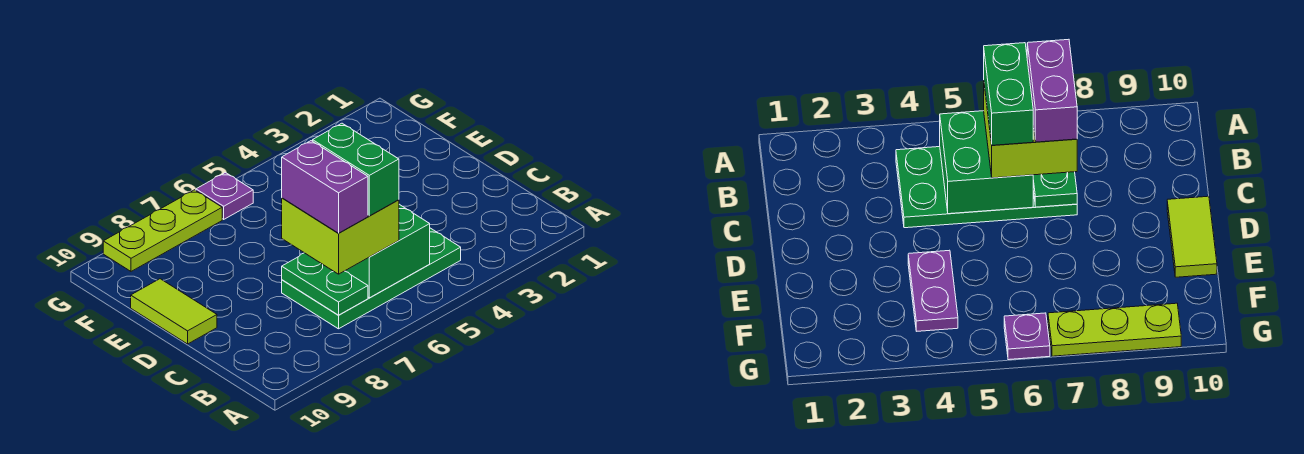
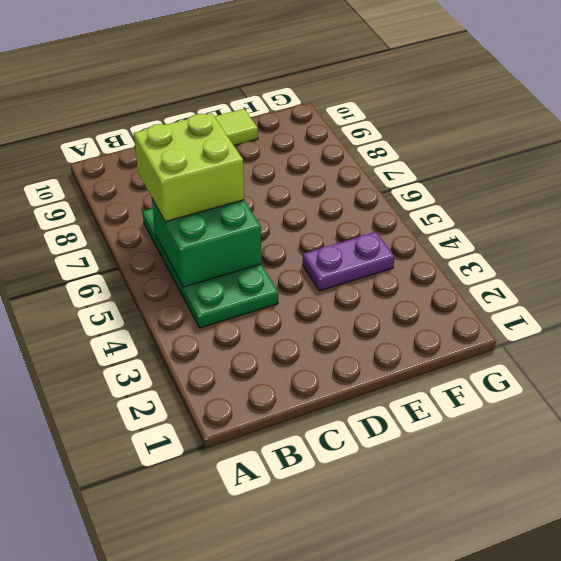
none -> purple 1x1 plate [196,173,253,219]
none -> lime 1x3 plate [103,190,222,271]

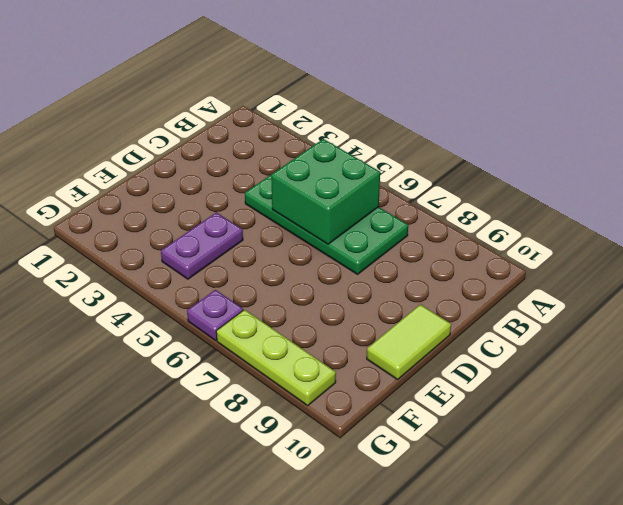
none -> green 1x2 plate [282,253,368,315]
none -> lime 2x2 brick [282,198,399,274]

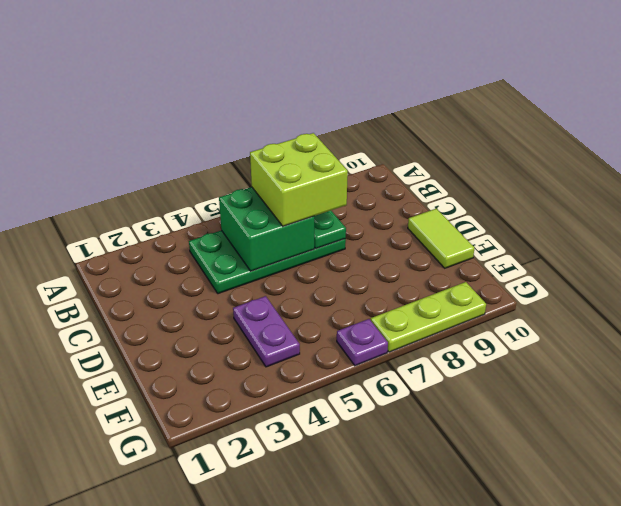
none -> green 1x2 brick [313,123,399,216]
none -> purple 1x2 brick [282,141,368,233]

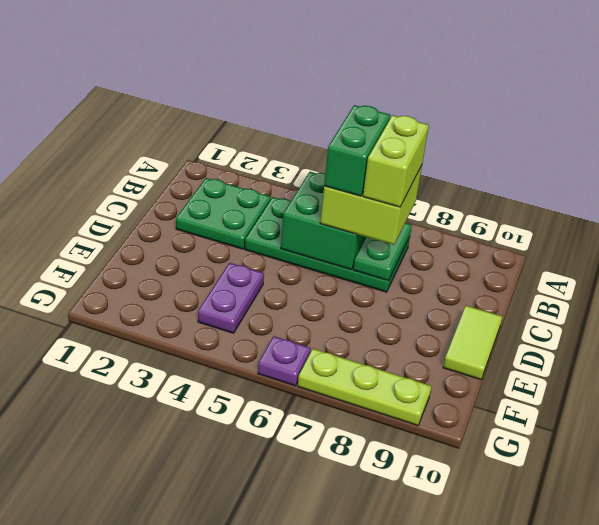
green 2x2 plate [176,178,271,249] -> none
lime 1x2 brick [363,115,429,207] -> purple 1x2 brick [282,141,368,233]

